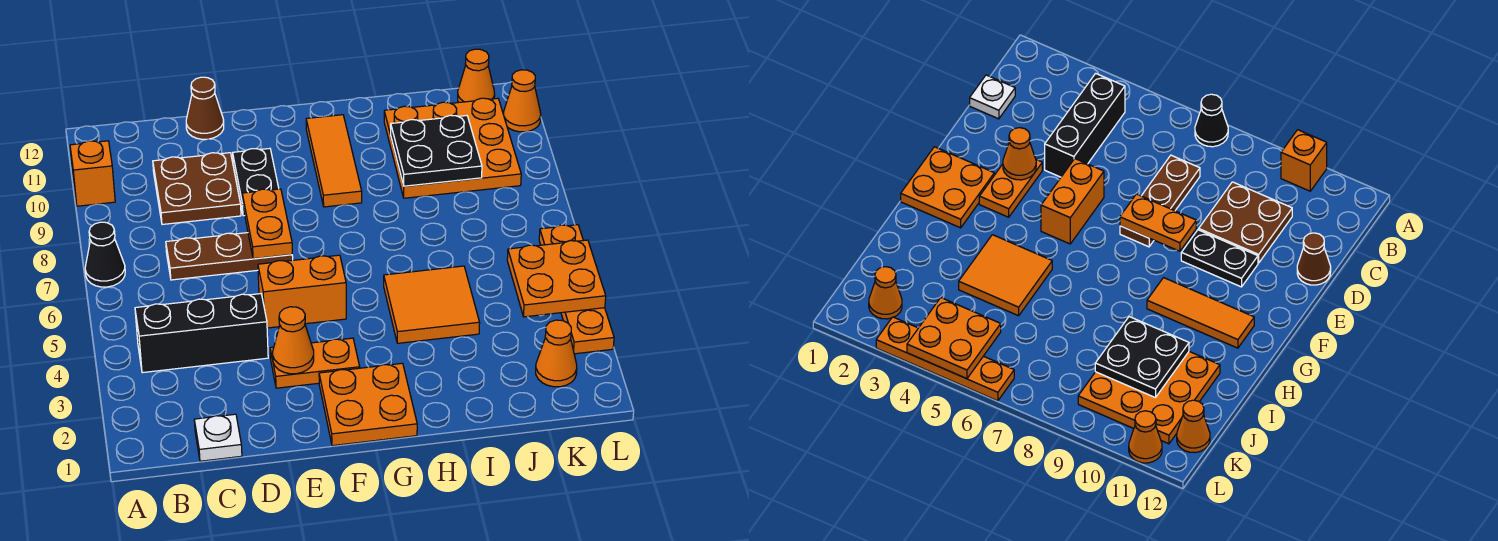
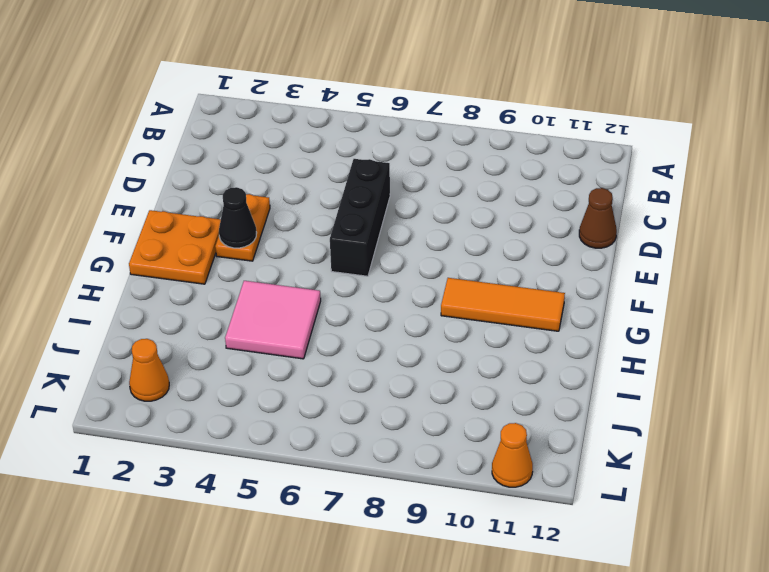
black 1x3 brick [330,159,390,276] -> black 1x3 brick moved to [135,294,268,373]
black 1x1 cone [219,187,257,248] -> black 1x1 cone moved to [85,222,125,287]
pink 2x2 tile [225,281,321,359] -> orange 2x2 tile [384,266,480,343]
none -> orange 1x1 brick [70,141,115,206]
none -> white 1x1 plate [194,414,242,461]
none -> brown 1x3 plate [166,233,293,280]

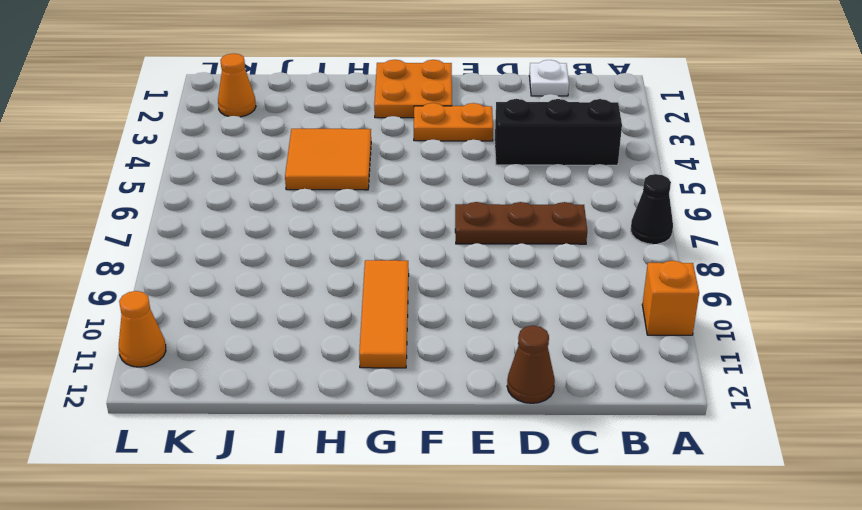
none -> brown 2x2 plate [153,153,241,224]
none -> orange 1x2 brick [258,255,346,328]
none -> black 1x2 plate [233,148,279,216]

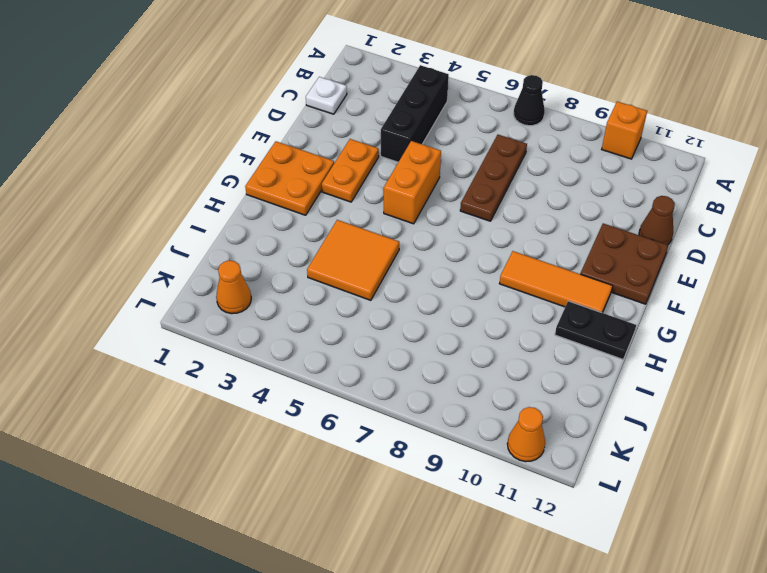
brown 2x2 plate [580,223,668,304] -> brown 2x2 plate moved to [153,153,241,224]
black 1x2 plate [555,301,636,359] -> black 1x2 plate moved to [233,148,279,216]
none -> orange 3x3 plate [384,98,521,198]
none -> orange 1x1 cone [458,49,495,102]
none -> orange 1x4 plate [539,225,614,354]

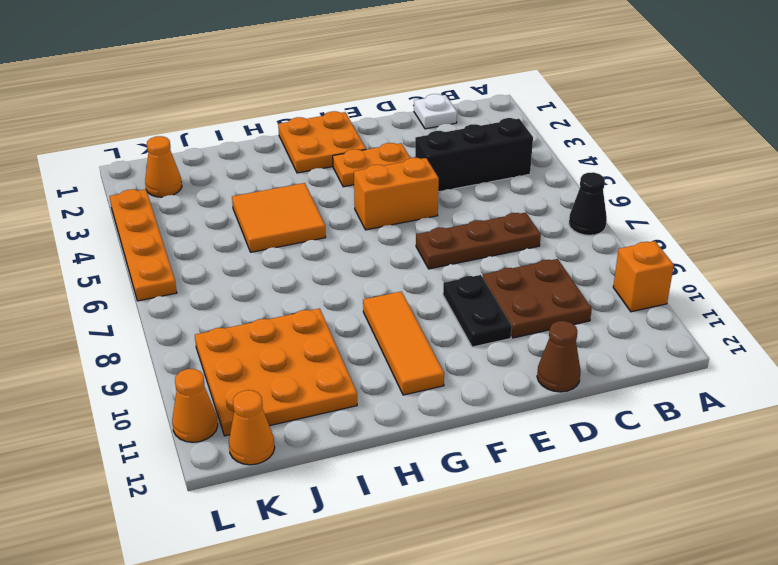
none -> orange 1x1 cone [273,307,314,374]
none -> orange 1x2 plate [242,189,292,259]
none -> black 2x2 plate [391,115,482,186]

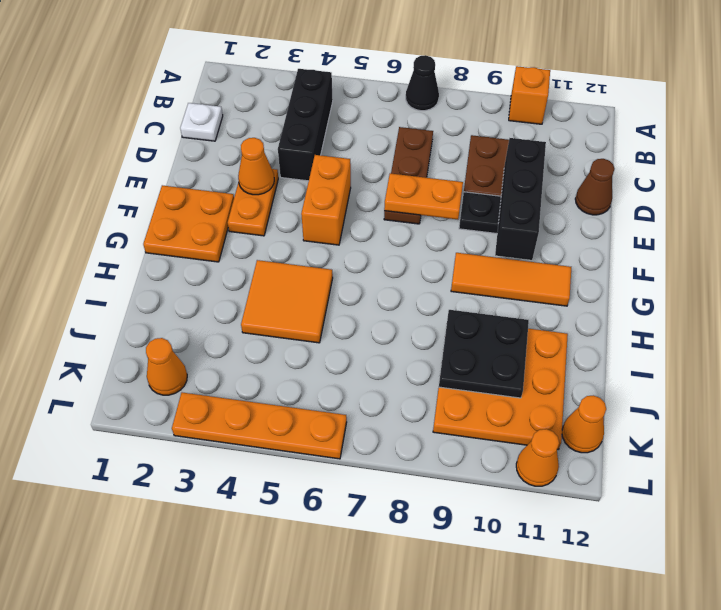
black 1x3 brick [495,138,546,260] -> none
none -> orange 2x2 plate [507,240,606,317]

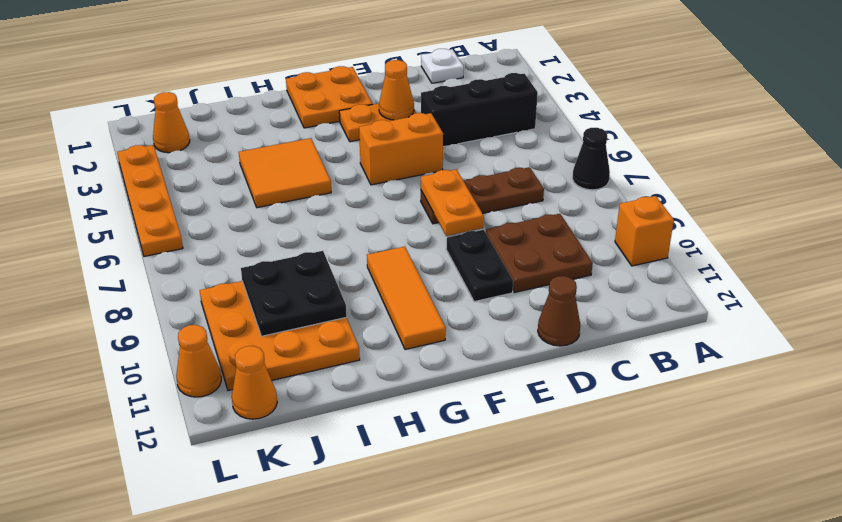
none -> orange 2x2 plate [507,240,606,317]

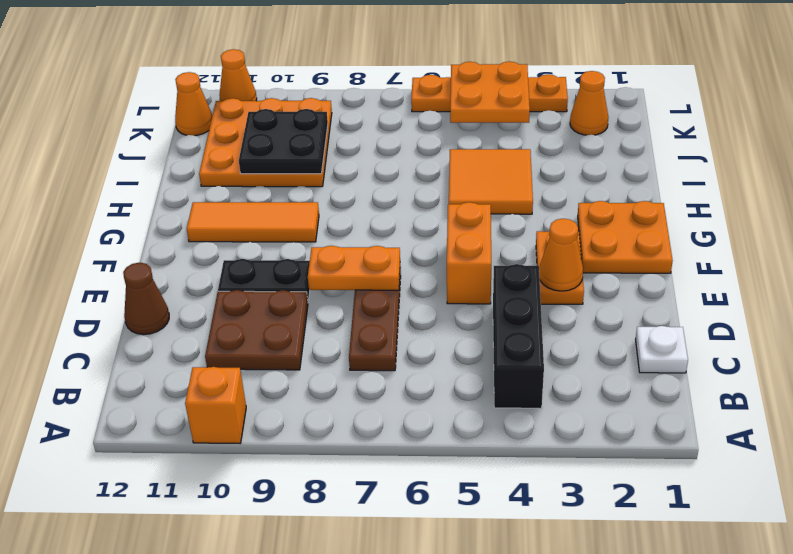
none -> black 1x1 cone [85,222,125,287]

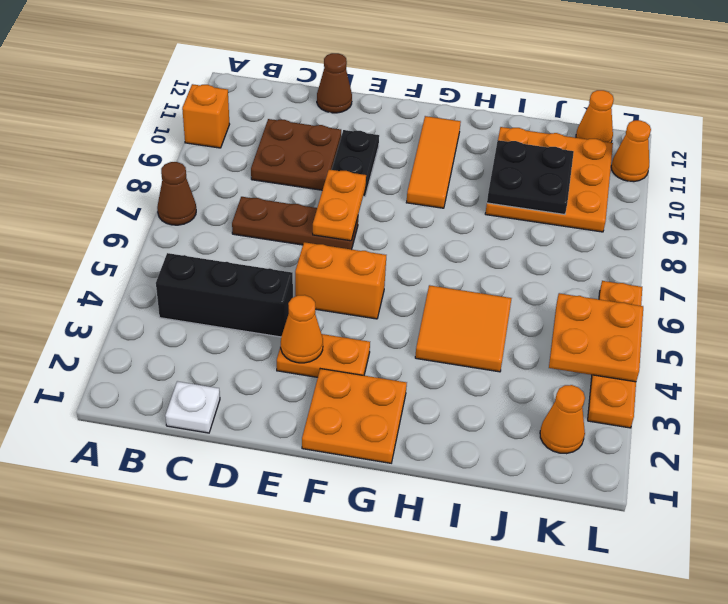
brown 1x1 cone [157,162,196,225] -> black 1x1 cone [85,222,125,287]

